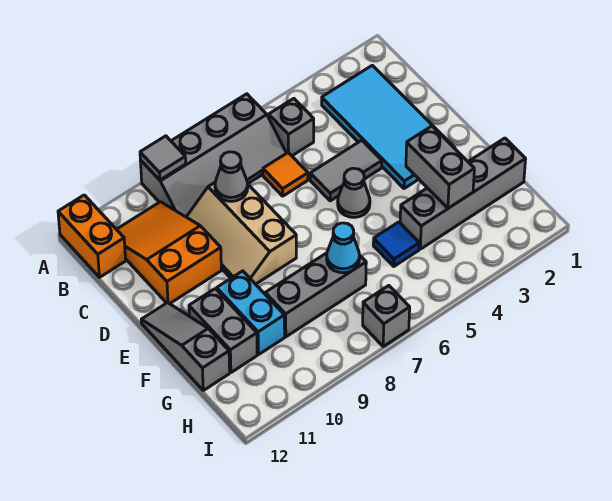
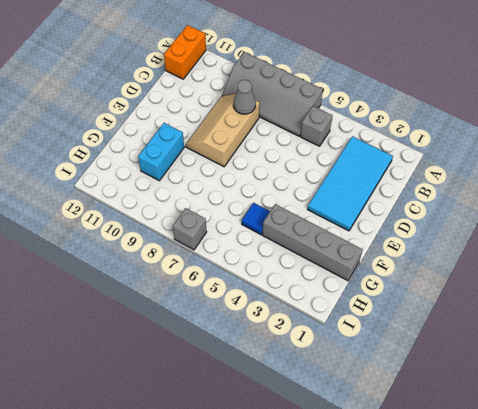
none -> orange 2x3 slope [117,202,221,304]
none -> orange 1x1 tile [263,153,308,196]
none -> grey 1x2 tile [310,140,382,201]

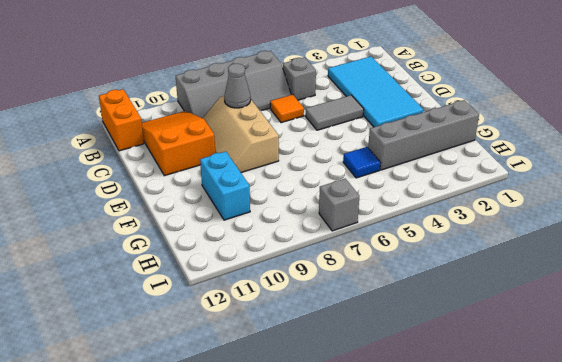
none -> grey 1x1 cone [338,168,370,217]
none -> grey 1x3 slope [141,303,230,390]
none -> grey 1x2 brick [189,289,257,372]

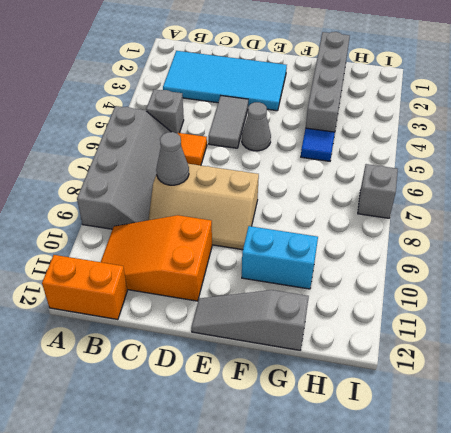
none -> grey 1x2 brick [189,289,257,372]
none -> grey 1x3 brick [265,253,366,337]
none -> grey 1x1 tile [140,136,186,180]

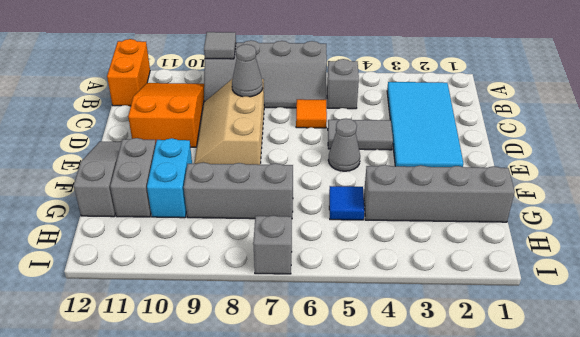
none -> grey 1x2 brick [406,126,474,208]
none -> cyan 1x1 cone [327,223,360,273]

